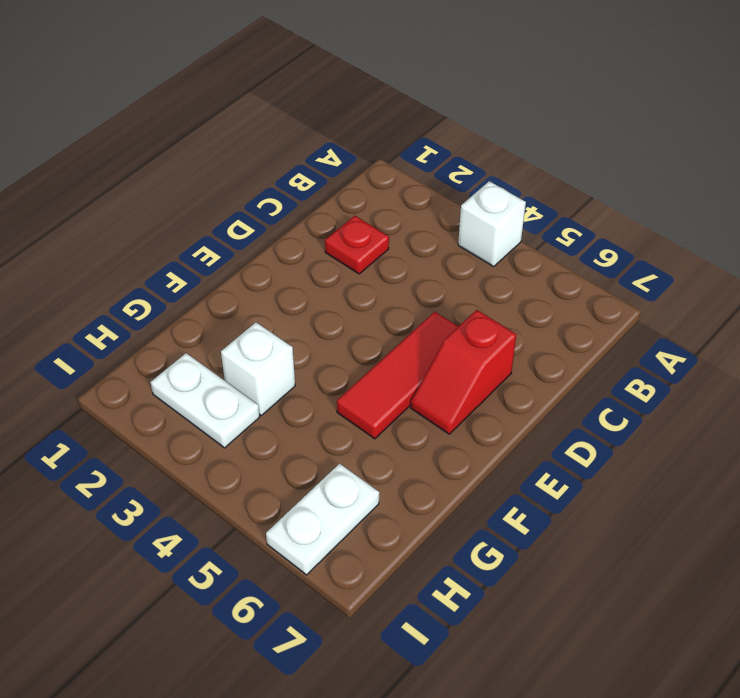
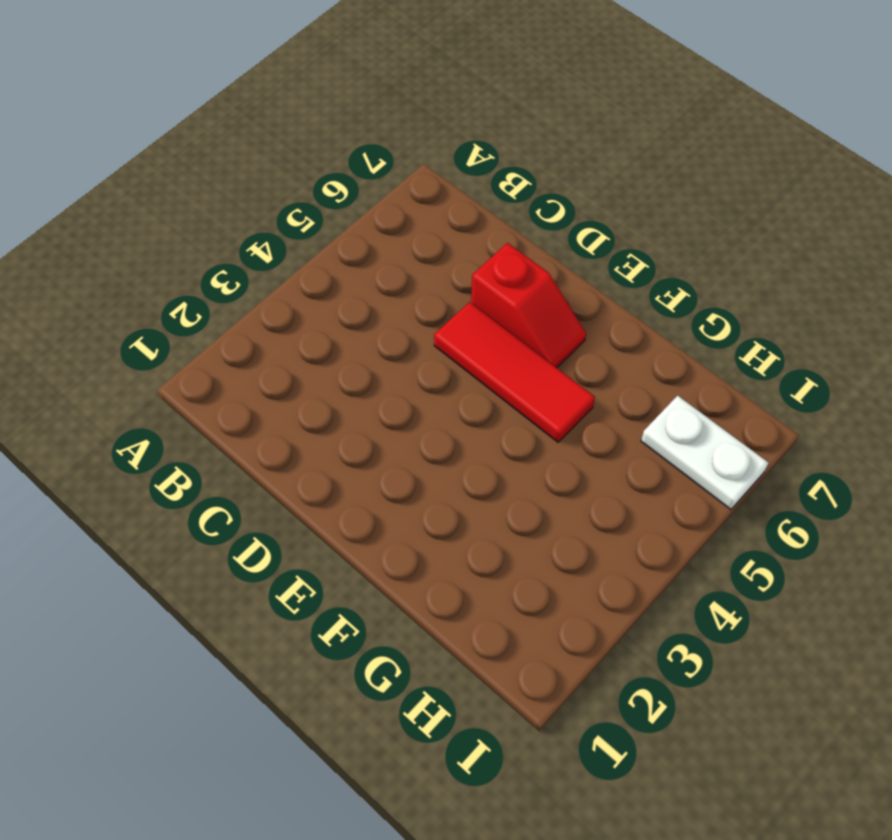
none -> white 1x1 brick [458,181,526,267]
none -> red 1x1 plate [325,216,389,274]

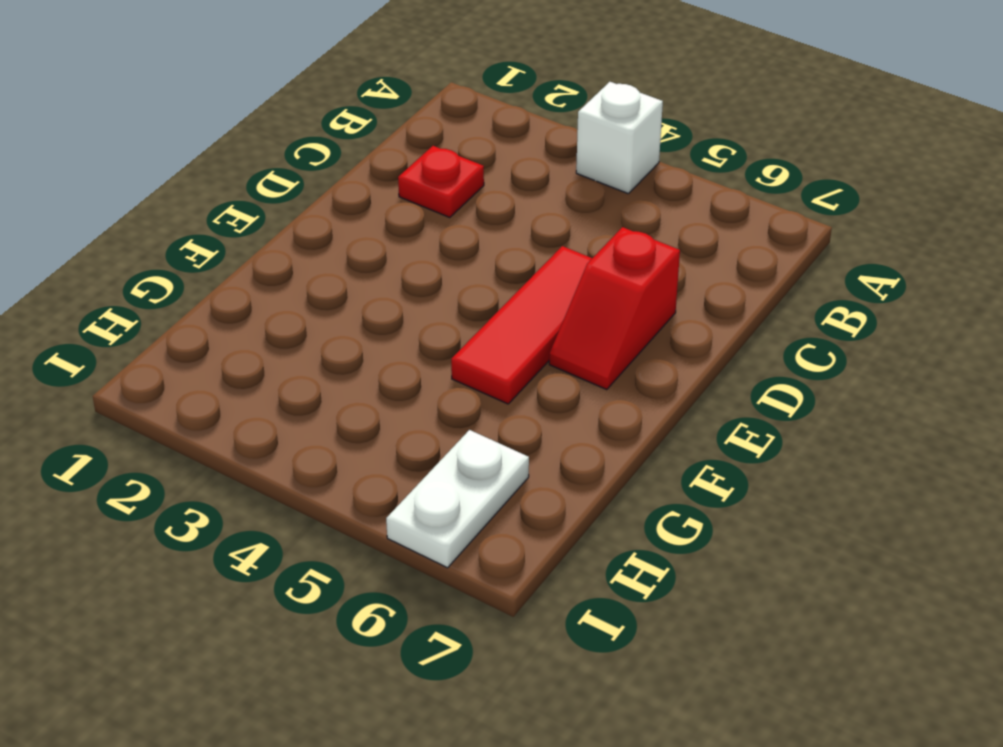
none -> white 1x1 brick [221,322,295,415]
none -> white 1x2 plate [150,353,260,448]

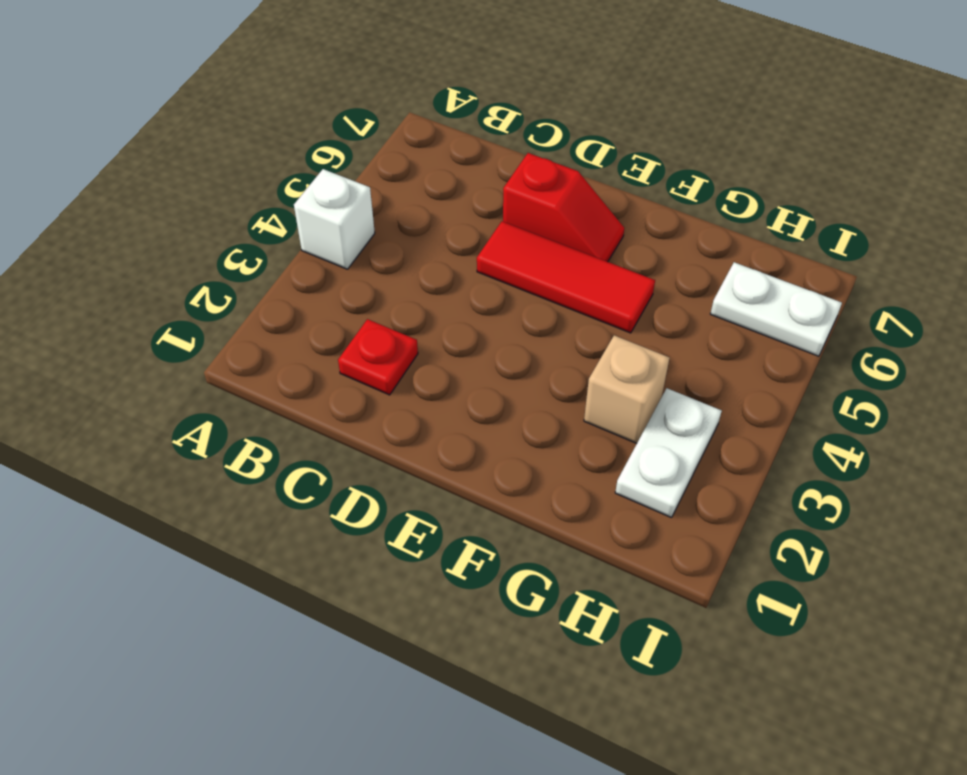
tan 1x1 brick [584,335,669,443] -> white 1x1 brick [221,322,295,415]

